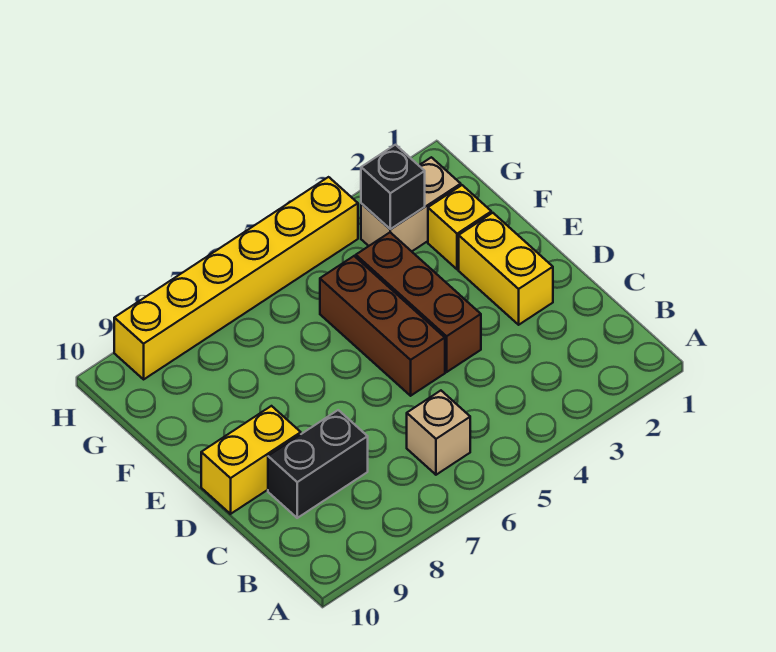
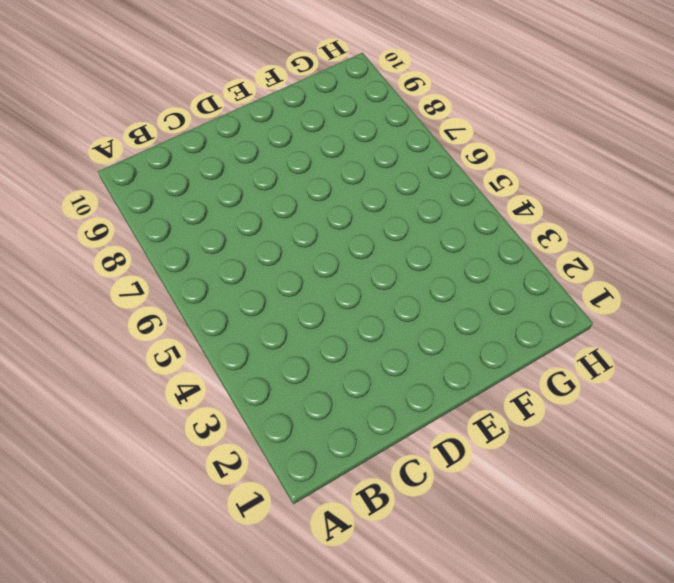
none -> tan 1x1 brick [407,391,470,475]
none -> black 1x2 brick [268,410,368,518]

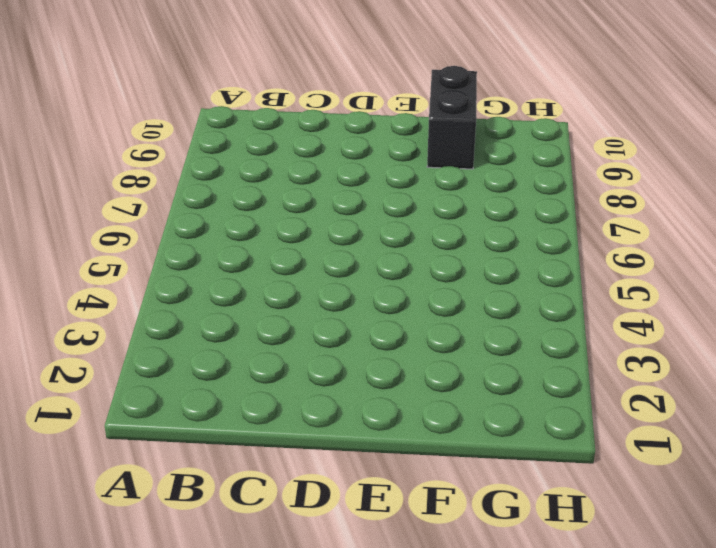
black 1x2 brick [427,66,477,169] -> black 1x2 brick moved to [268,410,368,518]
none -> tan 1x1 brick [407,391,470,475]
none -> yellow 1x2 brick [459,213,553,325]

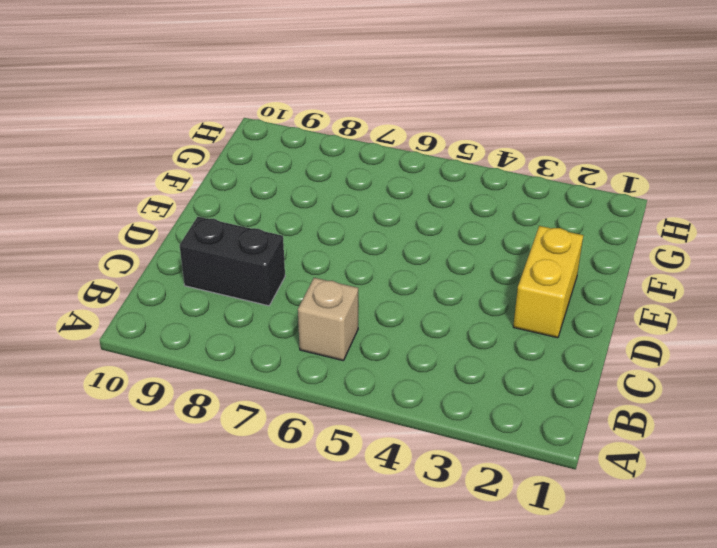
none -> brown 1x3 brick [356,232,481,372]
none -> brown 1x3 brick [320,256,445,396]

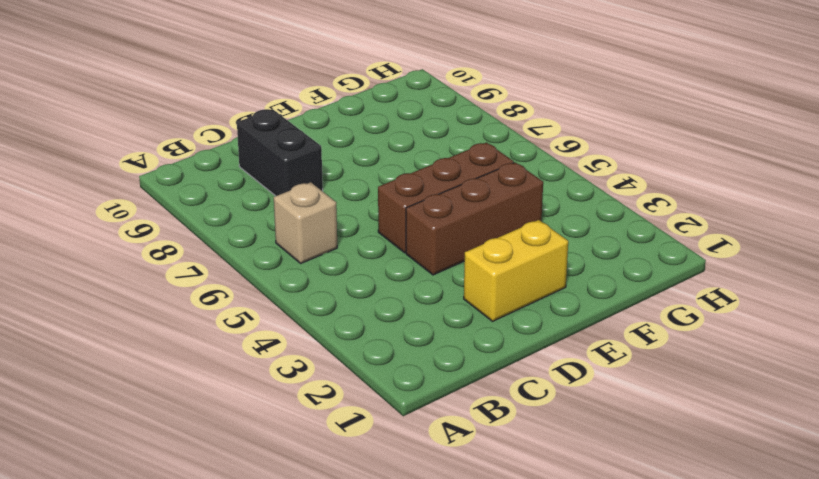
none -> yellow 1x2 brick [201,406,301,514]
none -> yellow 1x1 brick [428,185,491,269]

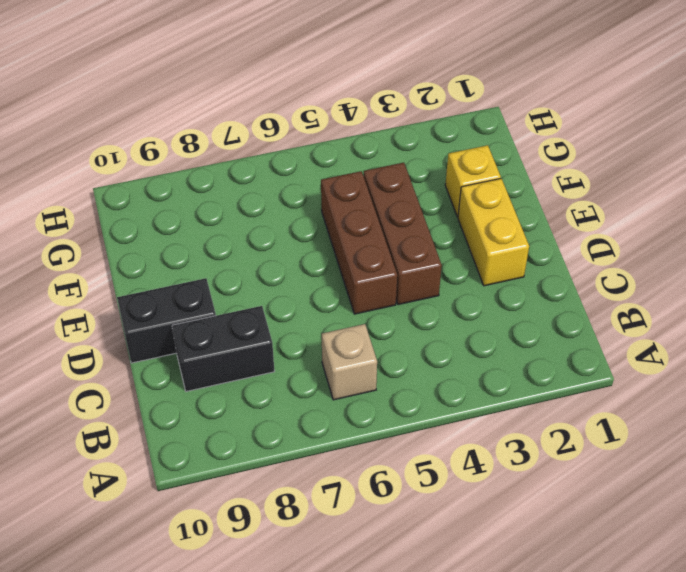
black 1x2 brick [117,278,216,363] -> yellow 1x2 brick [201,406,301,514]
none -> tan 1x2 brick [361,157,461,251]
none -> yellow 1x6 brick [114,177,358,379]

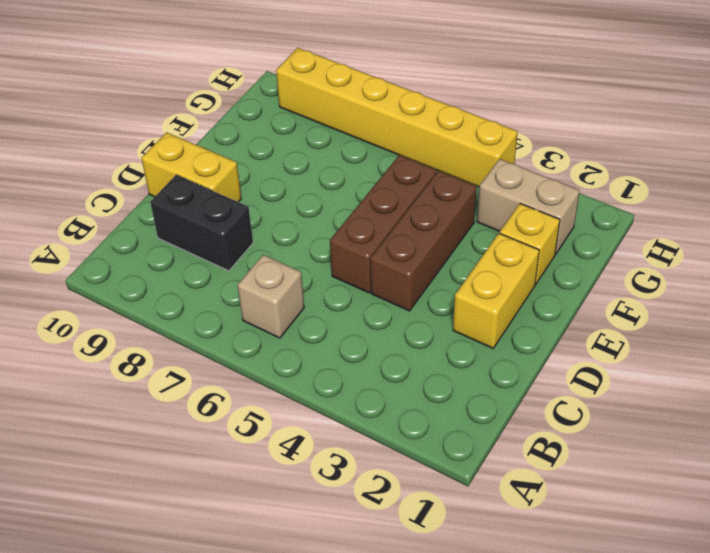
none -> black 1x1 brick [361,145,425,229]

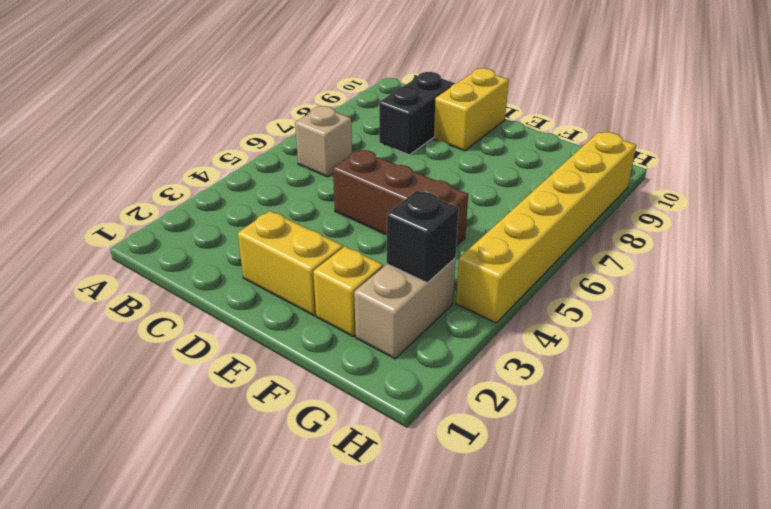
none -> brown 1x3 brick [356,232,481,372]

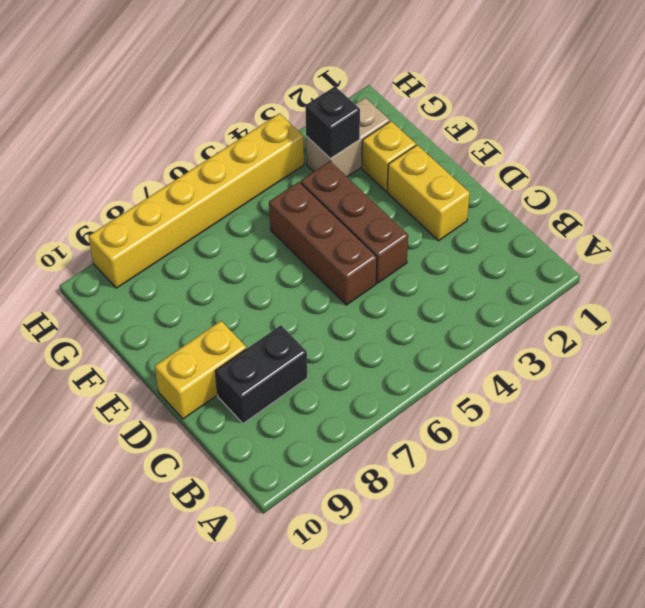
none -> tan 1x1 brick [407,391,470,475]

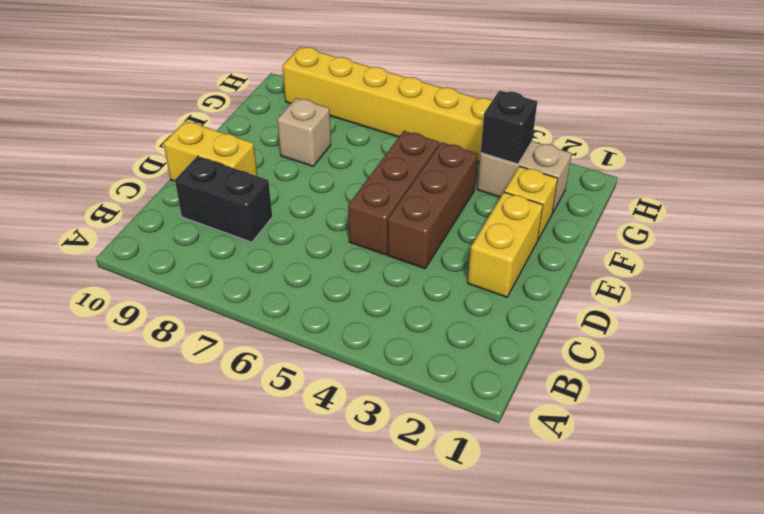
tan 1x1 brick [277,98,331,166] -> tan 1x1 brick moved to [407,391,470,475]

